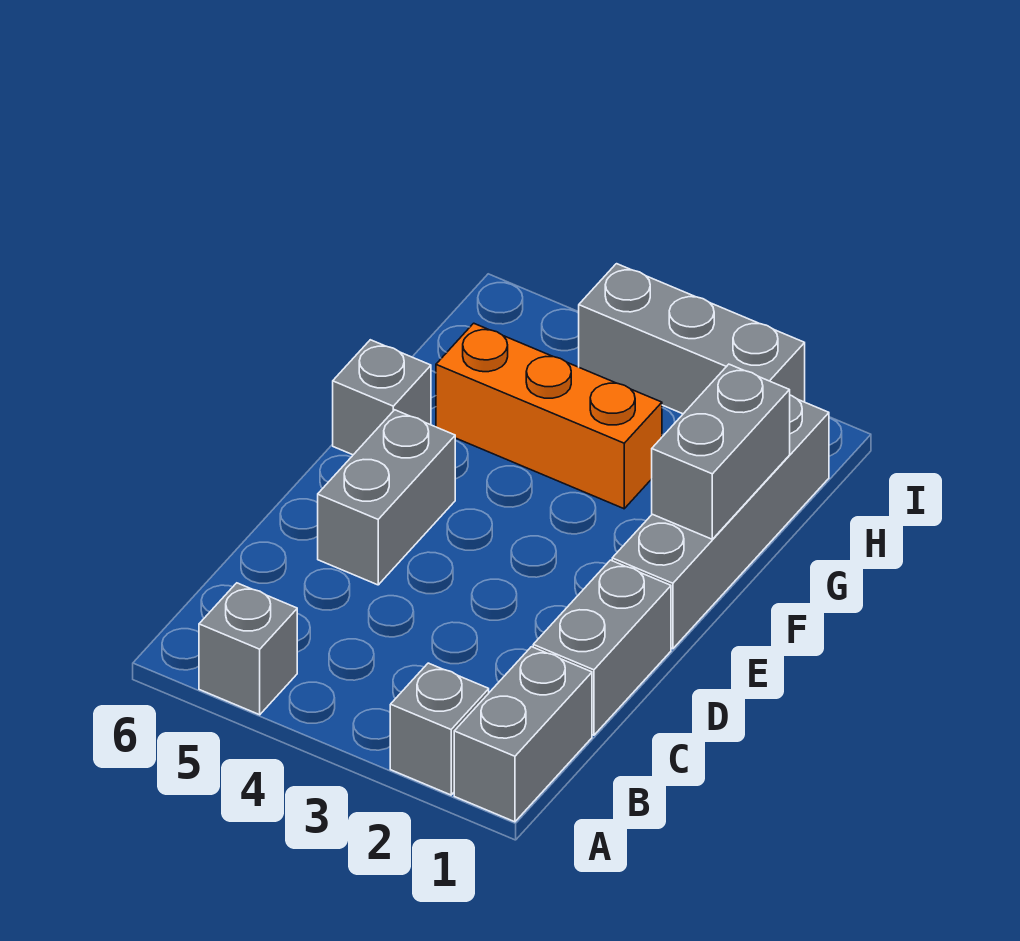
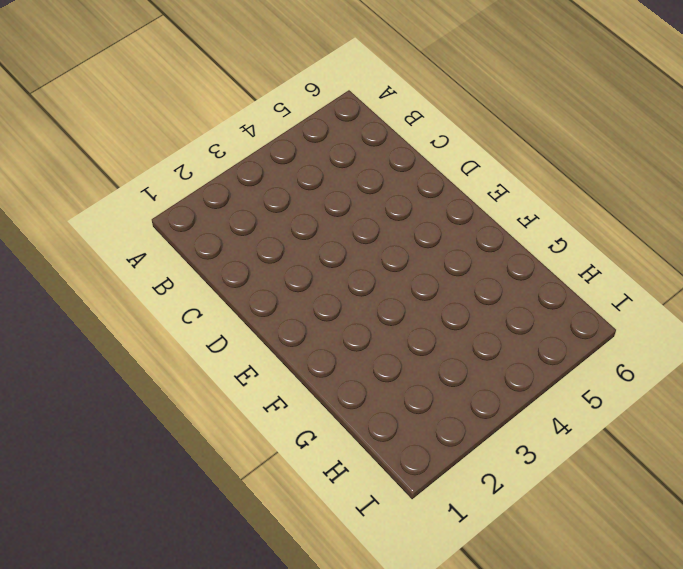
none -> grey 1x2 brick [454,647,592,822]
none -> grey 1x1 brick [390,663,489,795]

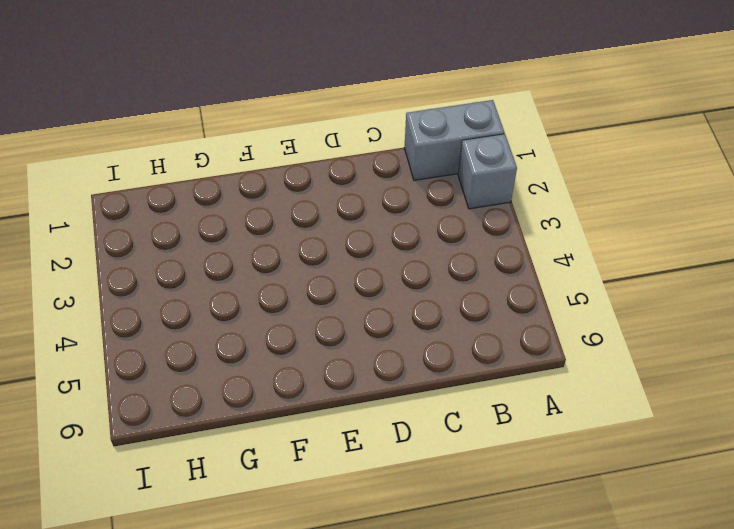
none -> grey 1x1 brick [199,583,297,715]
none -> grey 1x2 brick [533,560,671,735]

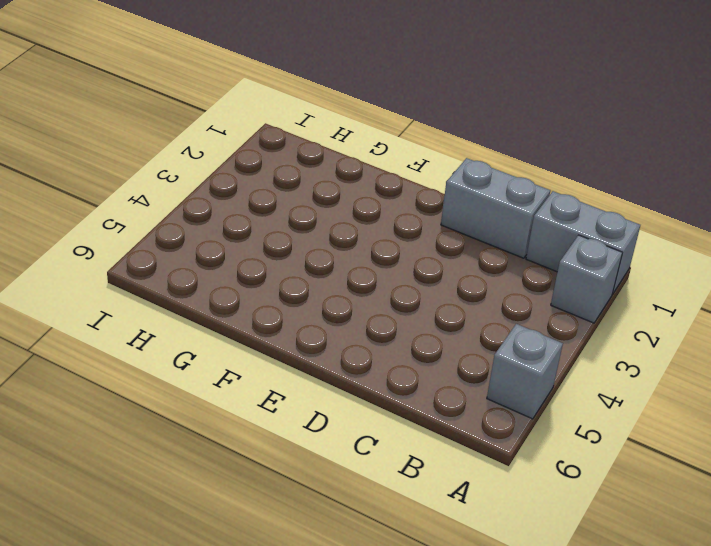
none -> grey 1x2 brick [318,410,455,585]
none -> grey 1x4 brick [612,395,829,649]

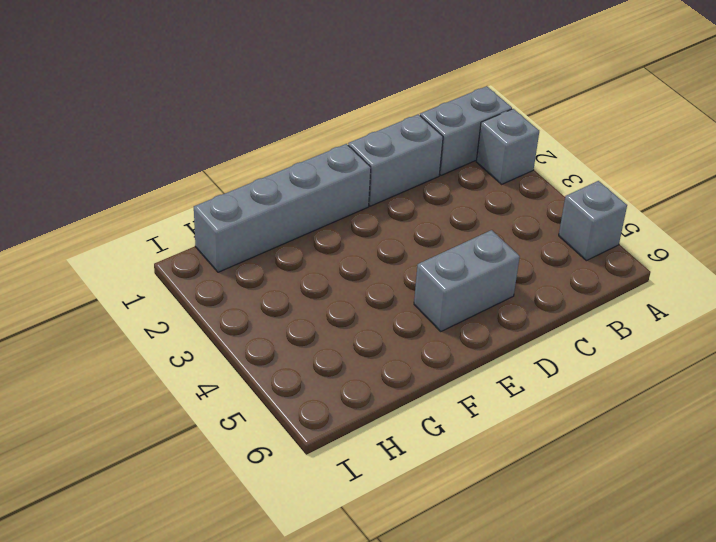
none -> grey 1x1 brick [333,340,431,455]
none -> orange 1x3 brick [436,323,662,509]

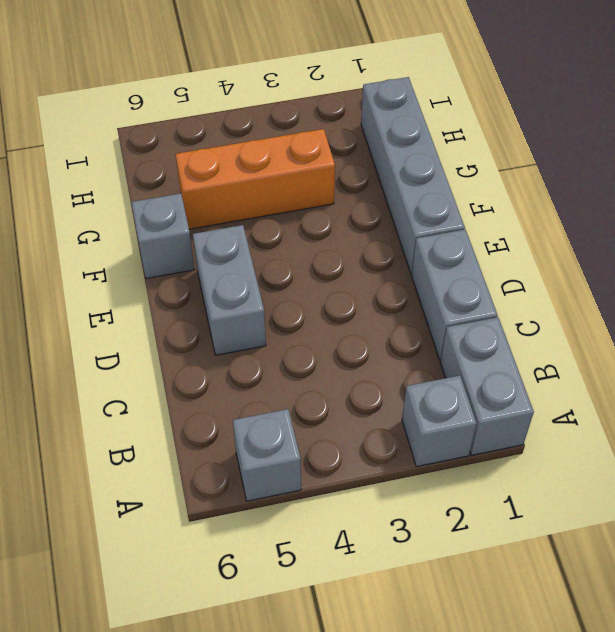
none -> grey 1x3 brick [579,264,805,414]
none -> grey 1x2 brick [652,364,790,539]

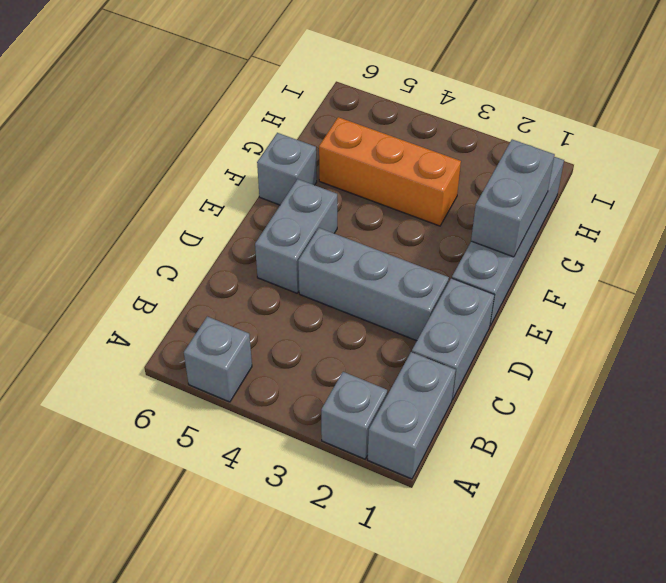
grey 1x3 brick [298,228,449,341] -> grey 1x3 brick moved to [579,264,805,414]

